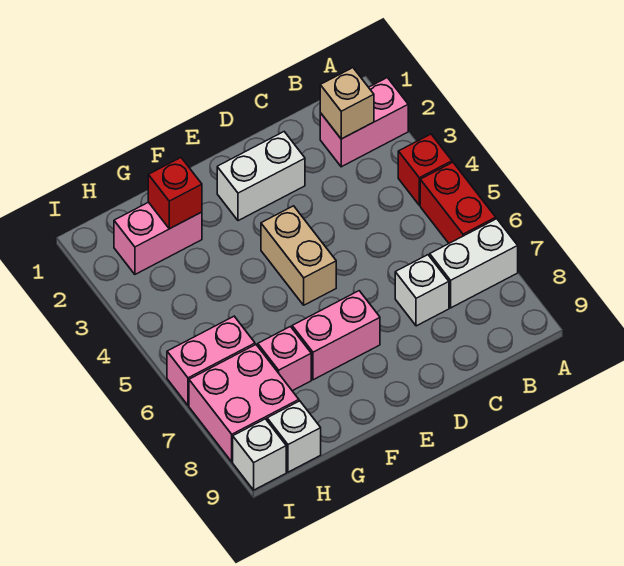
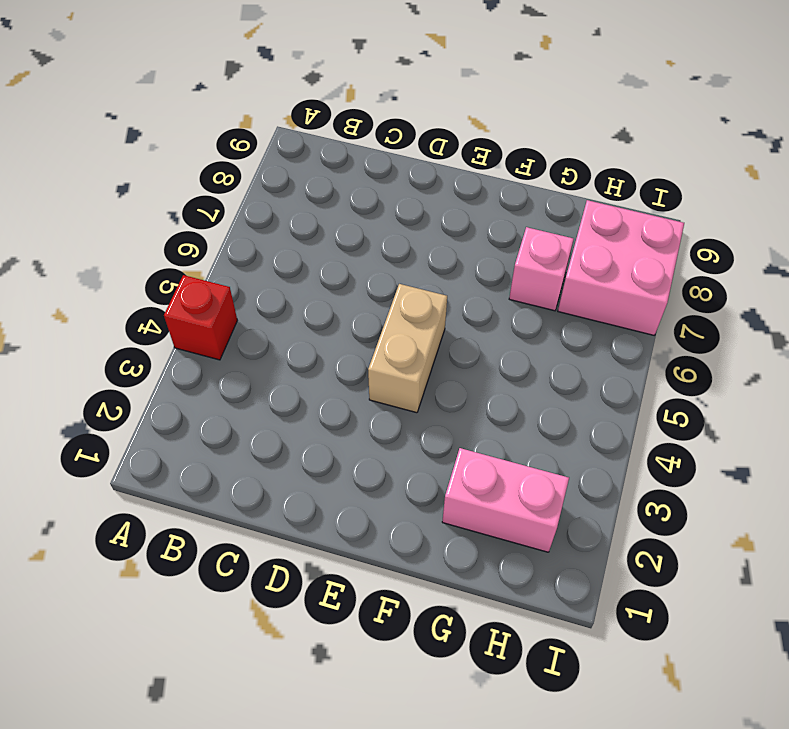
none -> pink 1x2 brick [320,78,408,167]
none -> red 1x2 brick [420,162,496,243]
none -> white 1x2 brick [430,219,518,308]

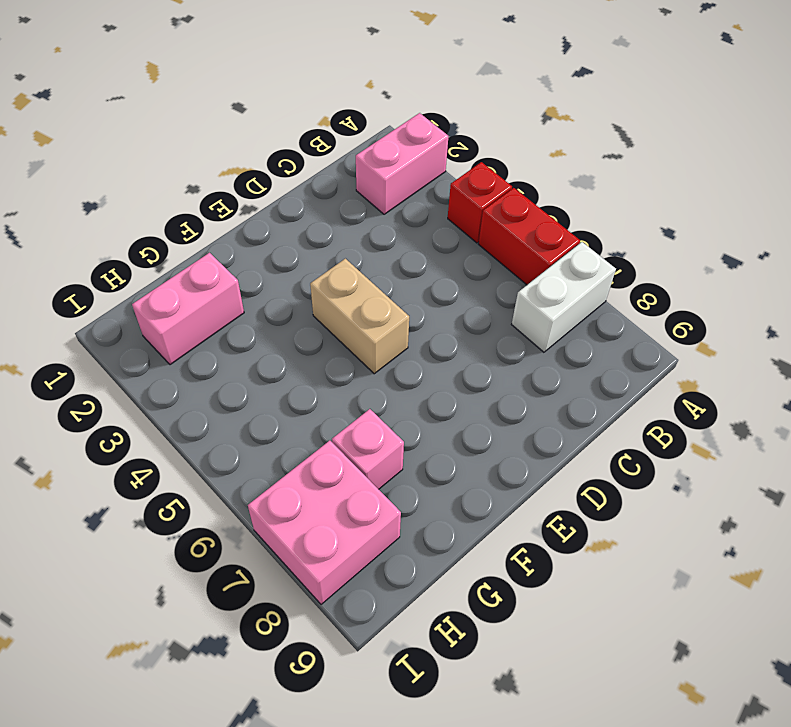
none -> white 1x1 brick [395,255,449,326]
none -> white 1x2 brick [217,132,305,221]
none -> pink 1x2 brick [292,291,380,380]

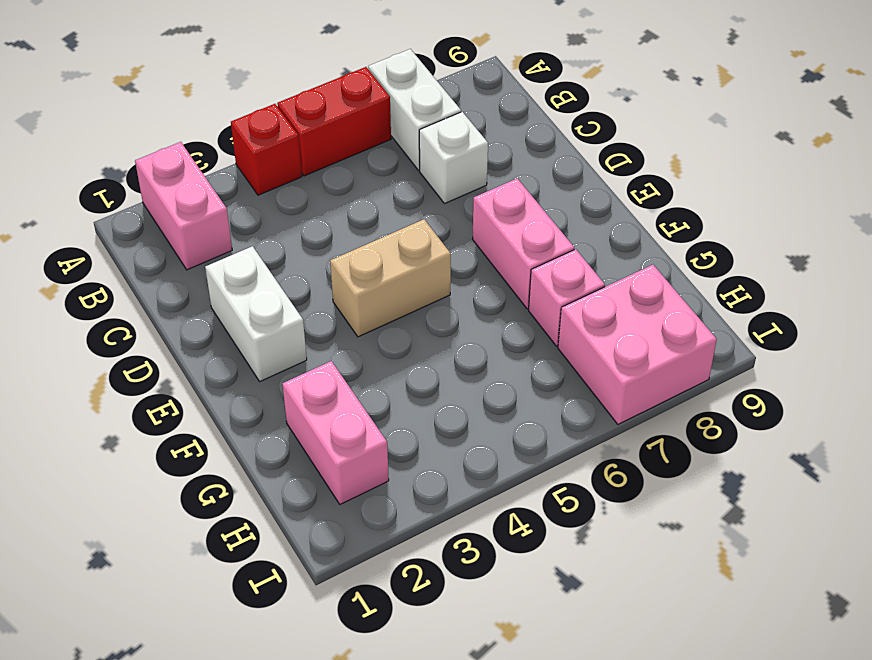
none -> pink 1x2 brick [167,316,255,405]
none -> white 1x1 brick [267,401,321,472]
none -> white 1x1 brick [233,419,286,490]

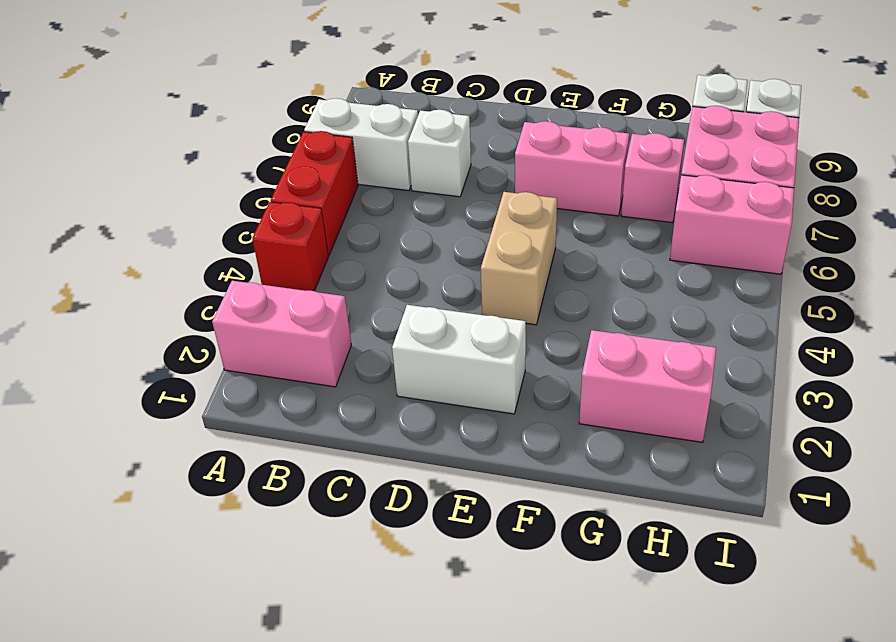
none -> tan 1x1 brick [320,68,374,139]
none -> red 1x1 brick [148,158,202,229]

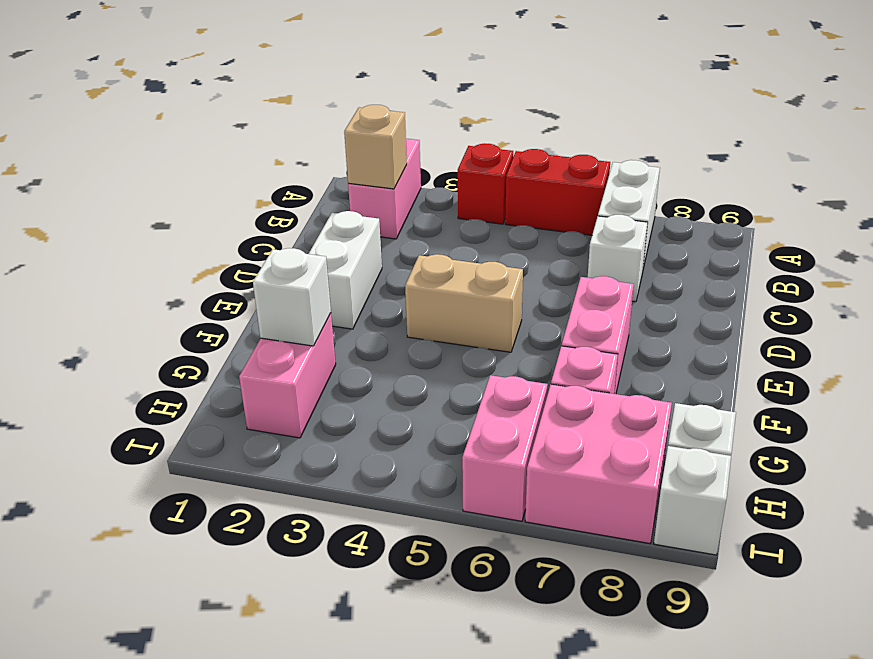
white 1x1 brick [253,248,331,346] -> red 1x1 brick [148,158,202,229]

